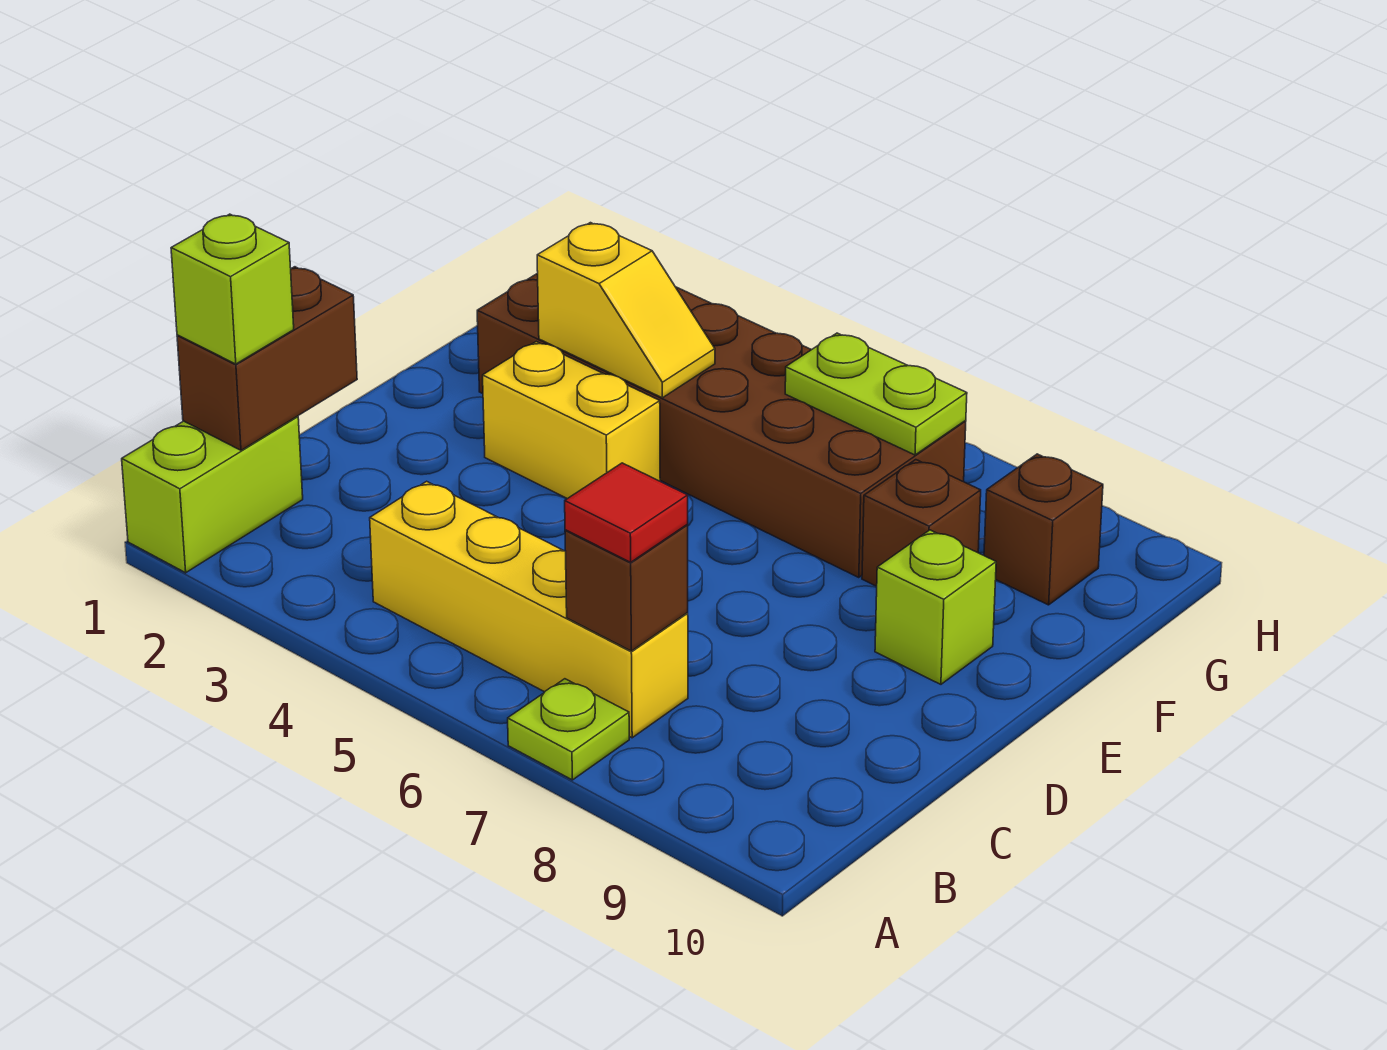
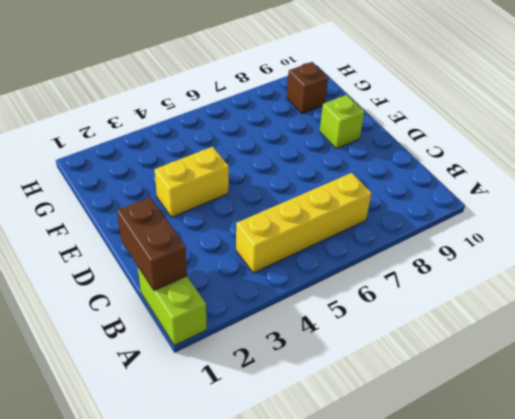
none -> lime 1x1 plate [508,679,629,780]
none -> brown 2x6 brick [477,273,966,578]
none -> brown 1x1 brick [862,460,981,586]

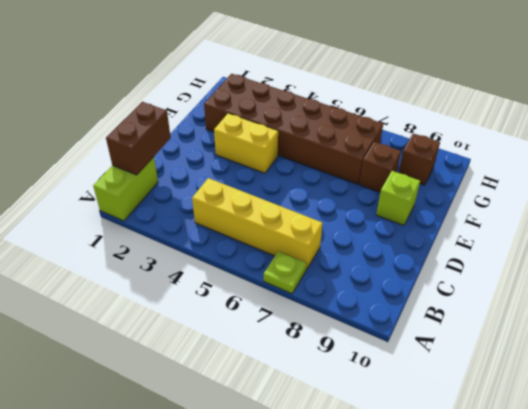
none -> brown 1x1 brick [565,525,688,651]
none -> yellow 1x2 slope [537,223,715,398]
none -> lime 1x2 plate [785,333,967,455]

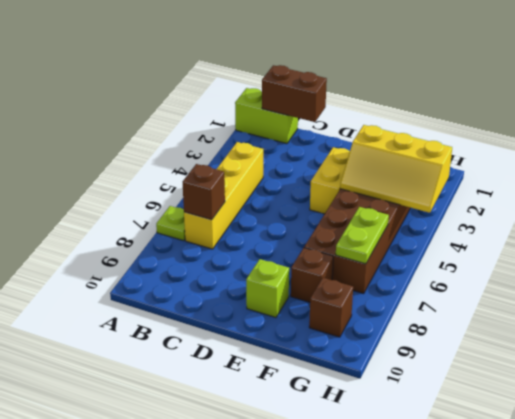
yellow 2x3 slope [340,125,452,213] -> yellow 1x2 slope [537,223,715,398]
none -> lime 1x1 brick [171,214,294,364]
none -> red 1x1 tile [565,463,688,562]

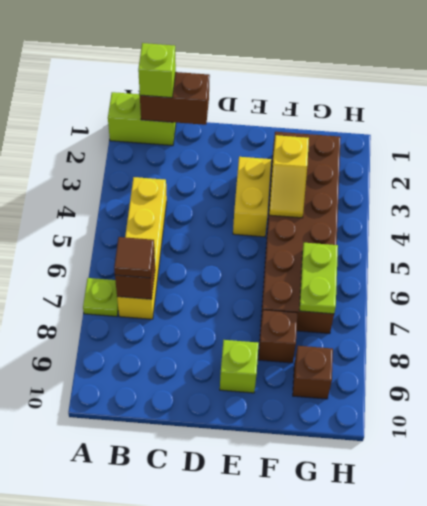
brown 1x1 tile [114,237,154,278] -> red 1x1 tile [565,463,688,562]

